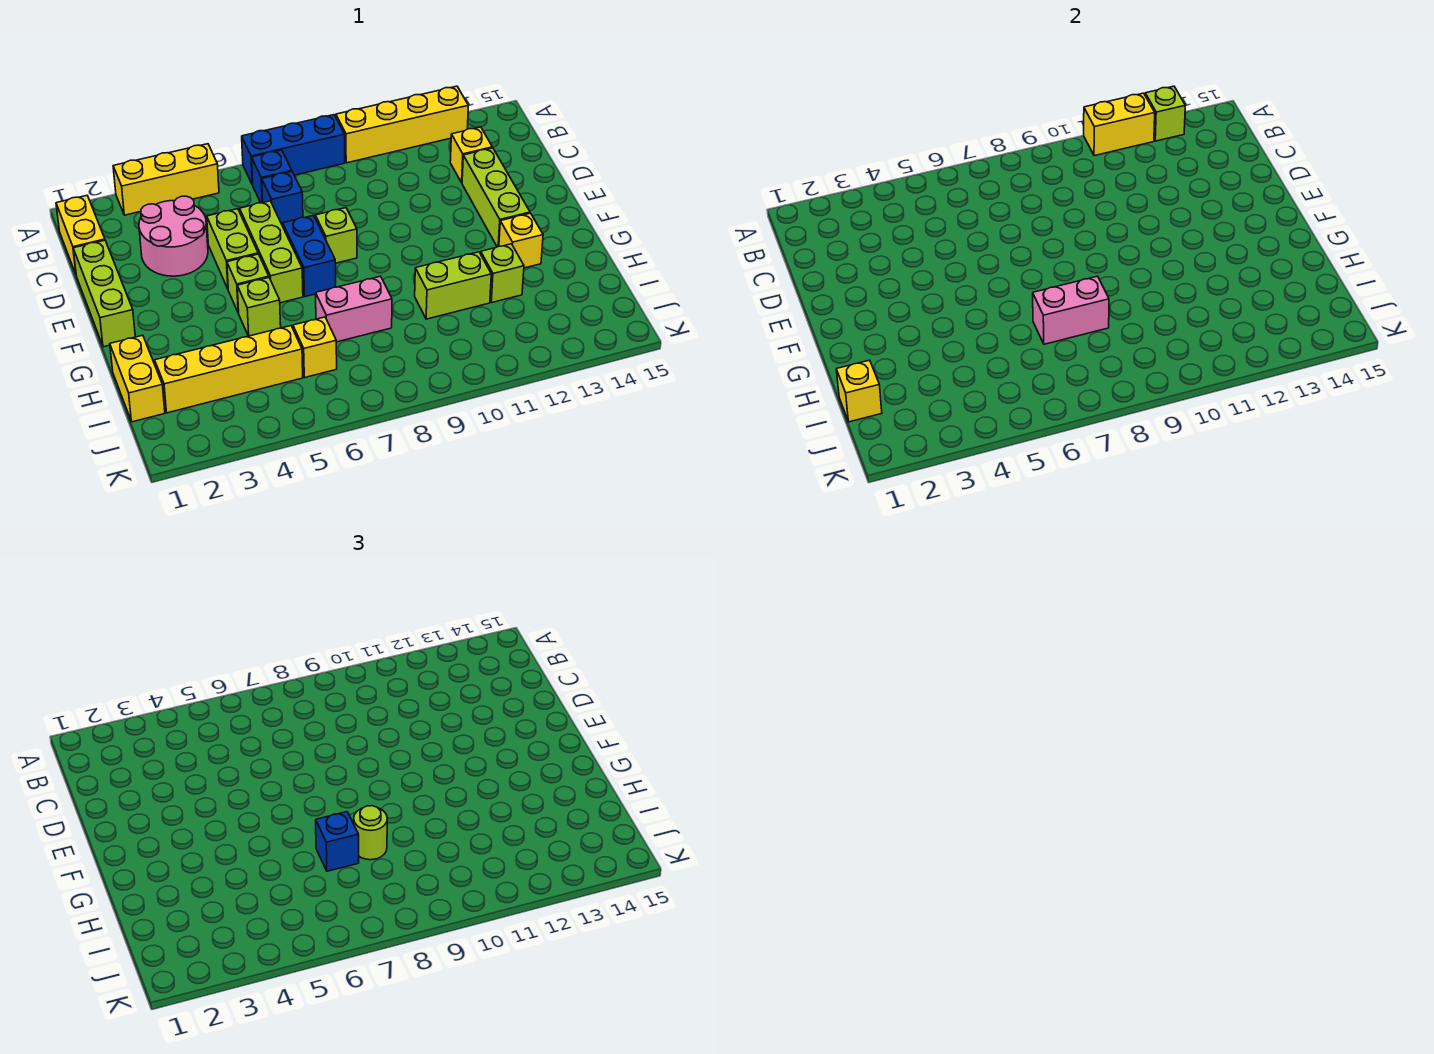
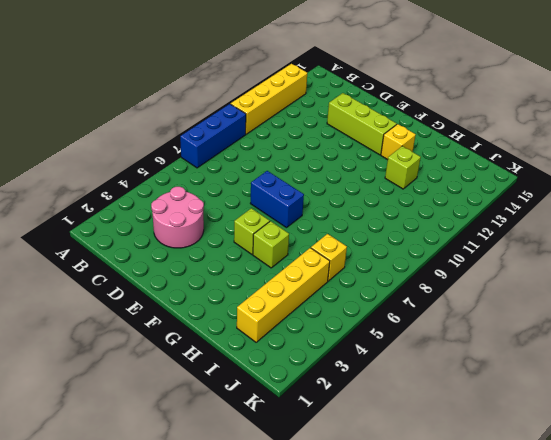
none -> yellow 1x3 brick [113,144,219,215]
none -> yellow 1x2 brick [56,196,105,274]
none -> blue 1x1 brick [252,150,292,203]

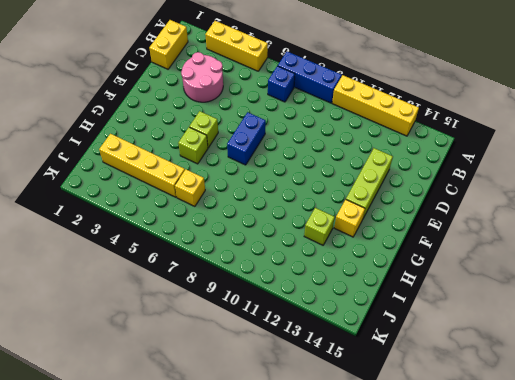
none -> blue 1x1 brick [262,172,303,226]
none -> yellow 1x1 brick [450,127,492,183]
none -> lime 1x3 brick [73,240,135,347]

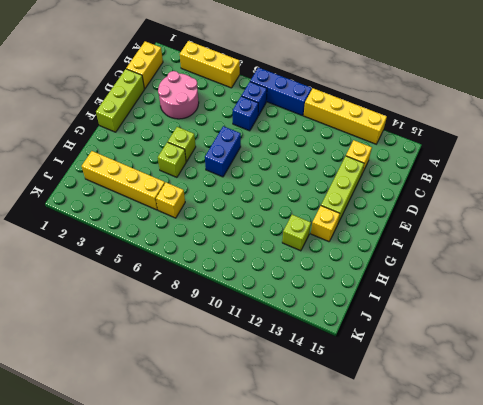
none -> lime 1x2 brick [207,209,258,289]
none -> lime 1x3 brick [240,201,303,303]
none -> lime 1x1 brick [315,208,357,263]

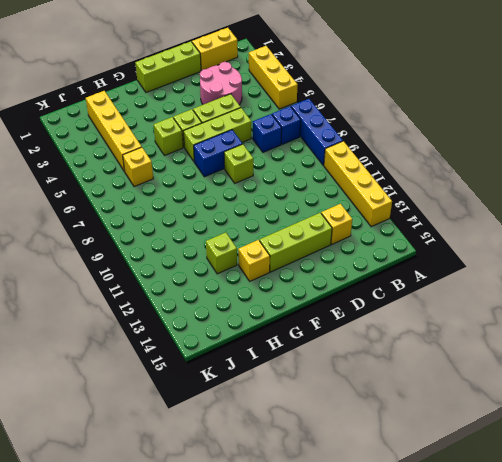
none -> yellow 1x2 brick [110,335,165,422]
none -> pink 1x2 brick [316,276,392,342]
none -> lime 1x2 brick [415,252,491,319]

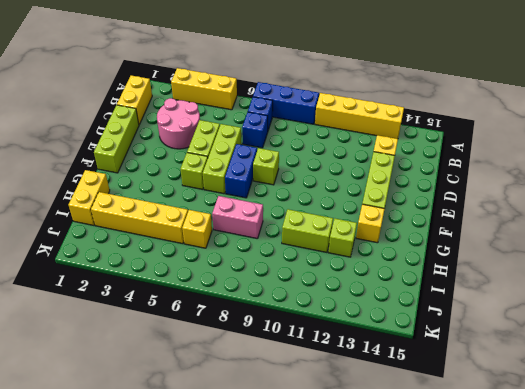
none -> lime 1x1 brick [237,278,281,336]
none -> yellow 1x2 brick [1084,93,1155,156]
none -> lime 1x1 brick [1145,86,1185,141]

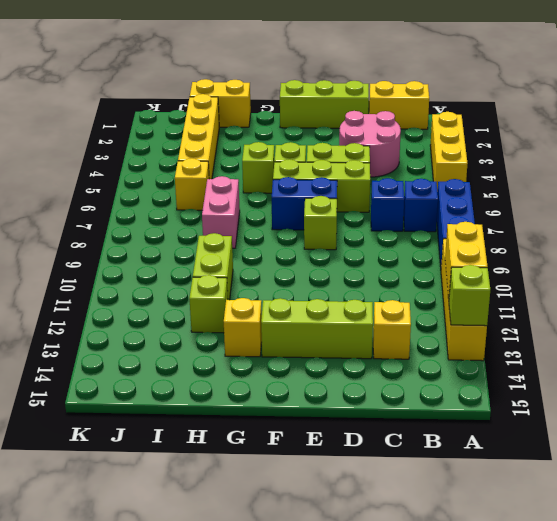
none -> pink 1x2 brick [1033,276,1109,344]
none -> yellow 1x1 brick [836,360,882,422]
none -> blue 1x1 brick [316,812,359,871]

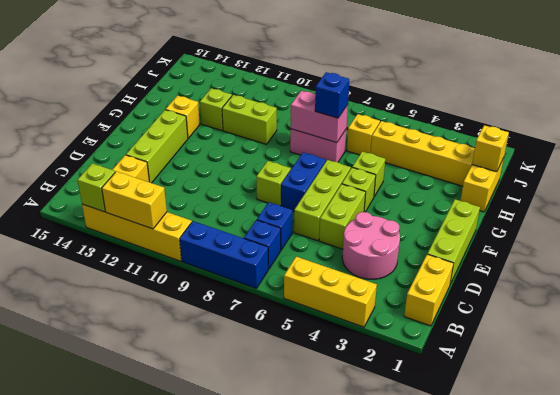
none -> lime 1x1 round brick [354,806,387,860]

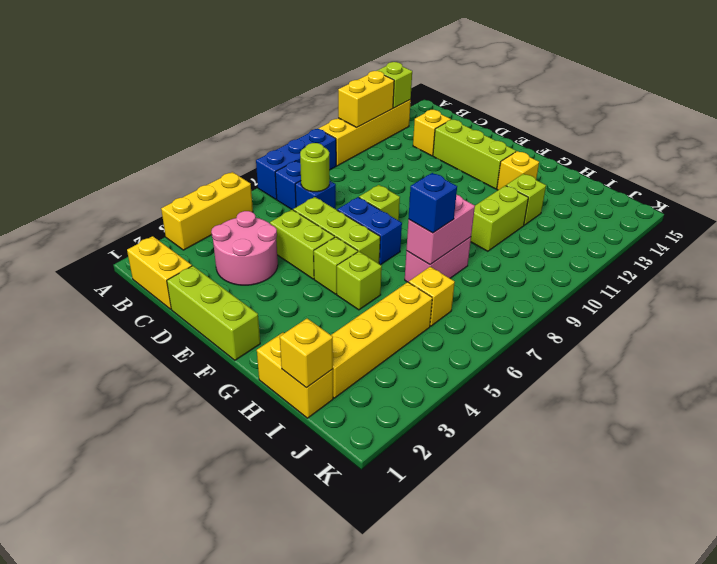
lime 1x1 round brick [300,143,329,192] -> lime 1x1 round brick moved to [354,806,387,860]

